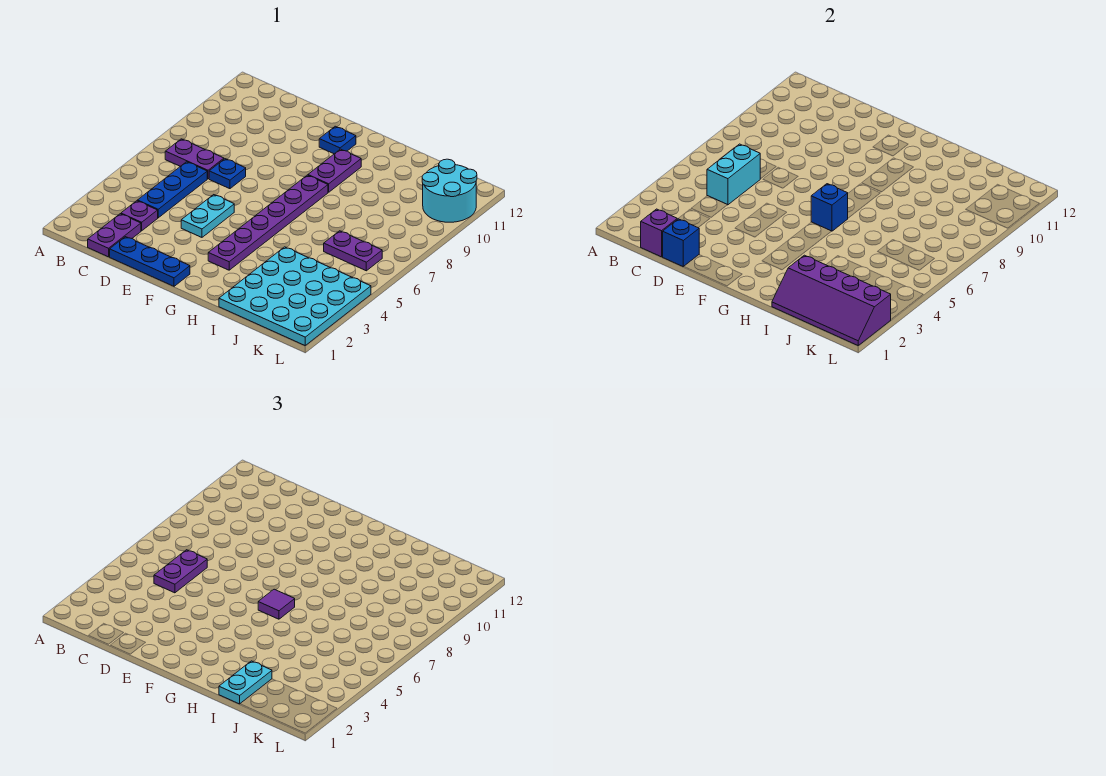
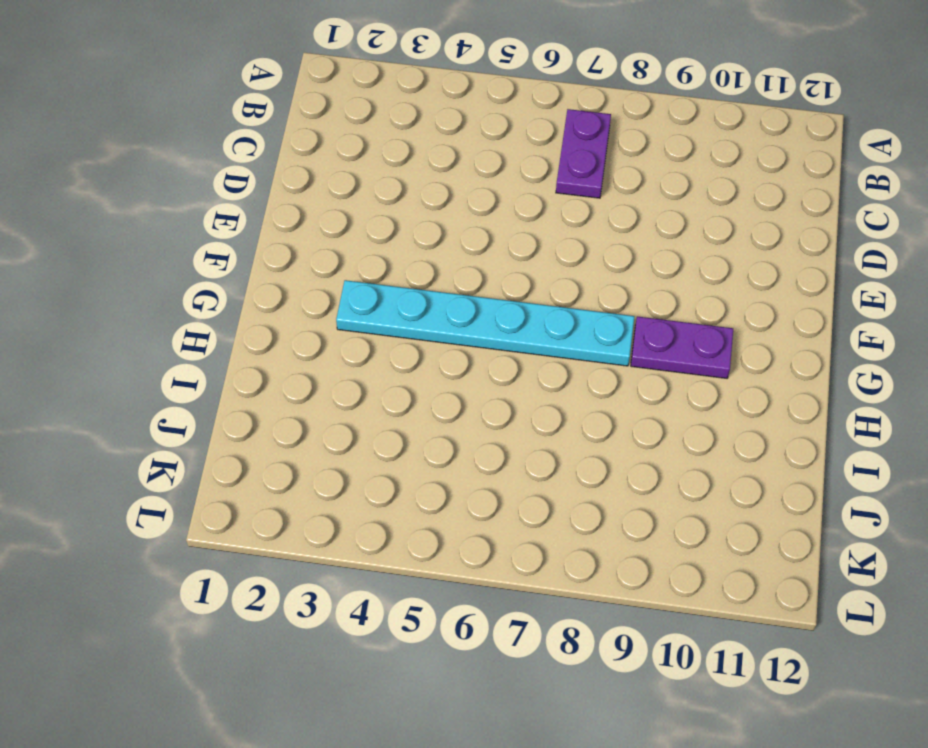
cyan 1x6 plate [336,280,634,366] -> purple 1x6 plate [208,175,328,270]
none -> purple 1x2 plate [88,214,141,257]
none -> purple 1x1 plate [121,201,158,231]
none -> blue 1x3 plate [138,162,207,218]

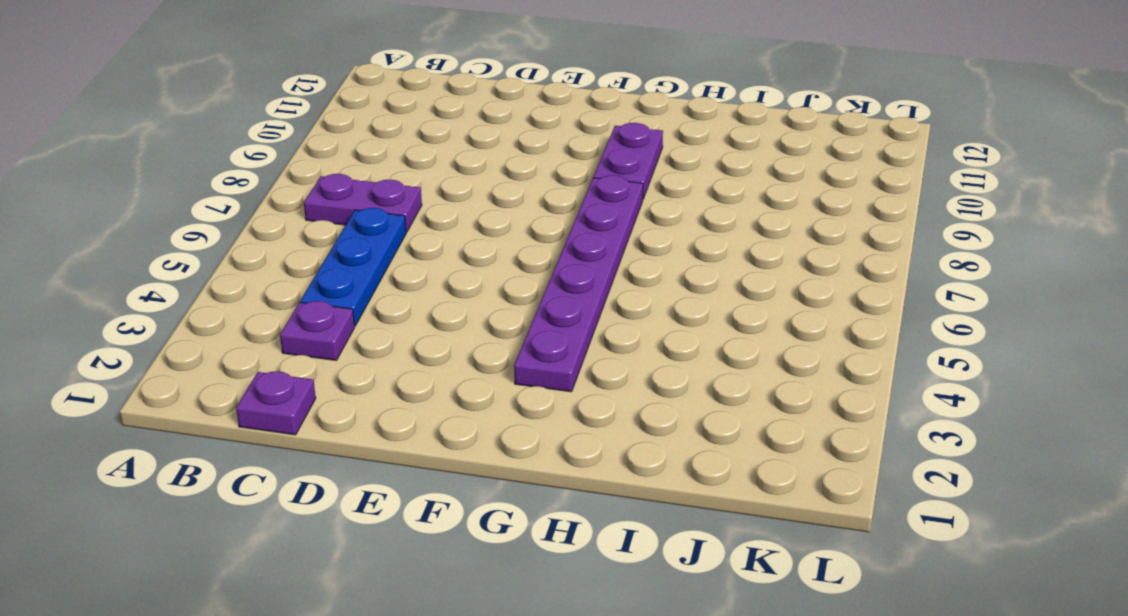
purple 1x1 plate [236,371,316,435] -> purple 1x2 plate [88,214,141,257]
none -> blue 1x3 plate [110,237,190,286]
none -> blue 1x1 plate [209,159,246,189]
none -> cyan 1x2 plate [181,195,234,237]

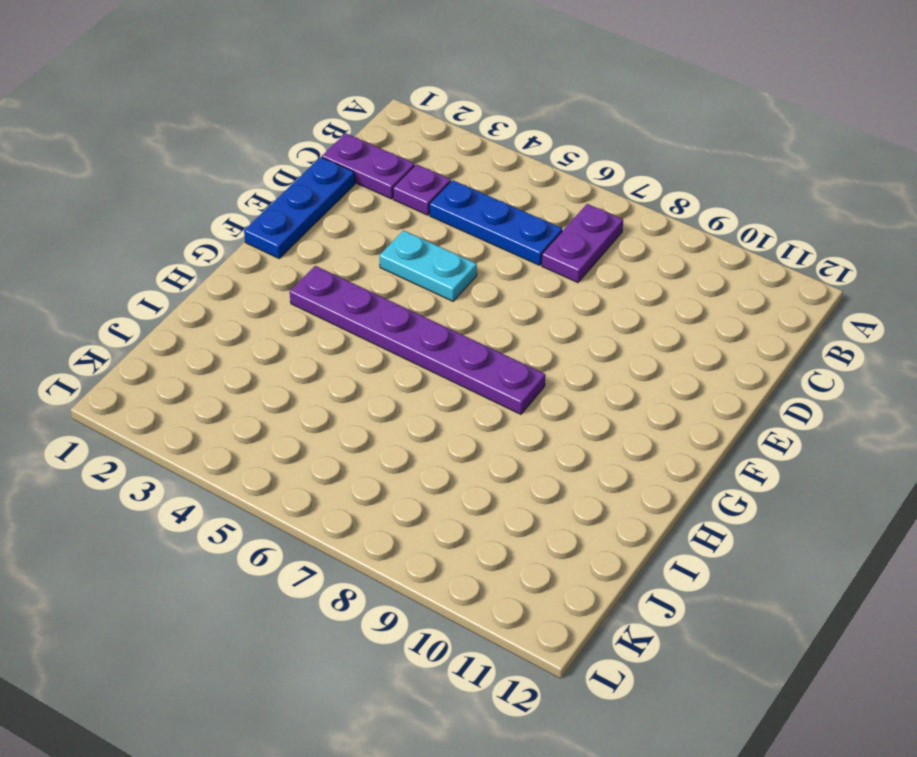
none -> blue 1x1 plate [209,159,246,189]
none -> blue 1x1 plate [319,126,356,154]
none -> purple 1x2 plate [308,149,361,192]

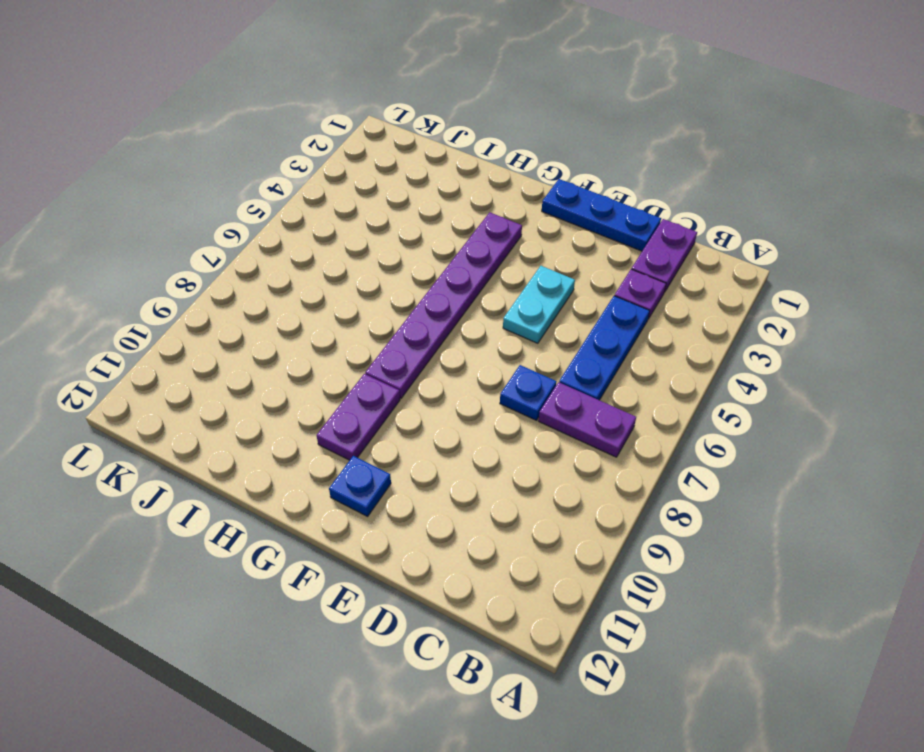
none -> cyan 4x4 plate [219,247,371,345]
none -> purple 1x2 plate [324,231,382,271]
none -> cyan 2x2 round brick [422,159,477,222]

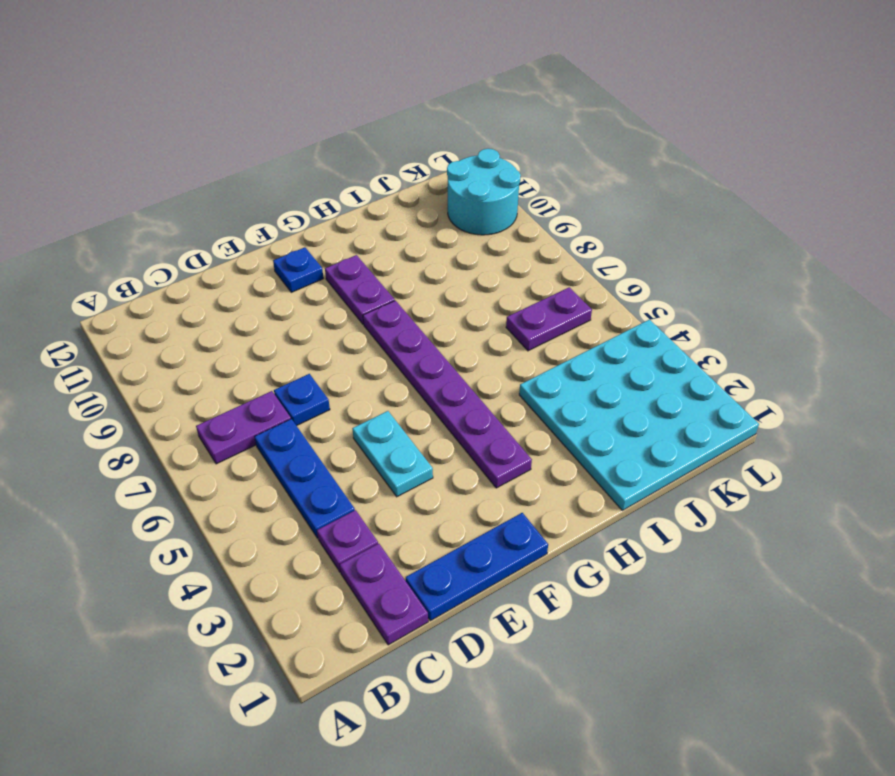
none -> purple 1x1 brick [641,209,677,257]
none -> cyan 1x2 brick [707,144,760,205]
none -> blue 1x1 brick [663,219,699,267]

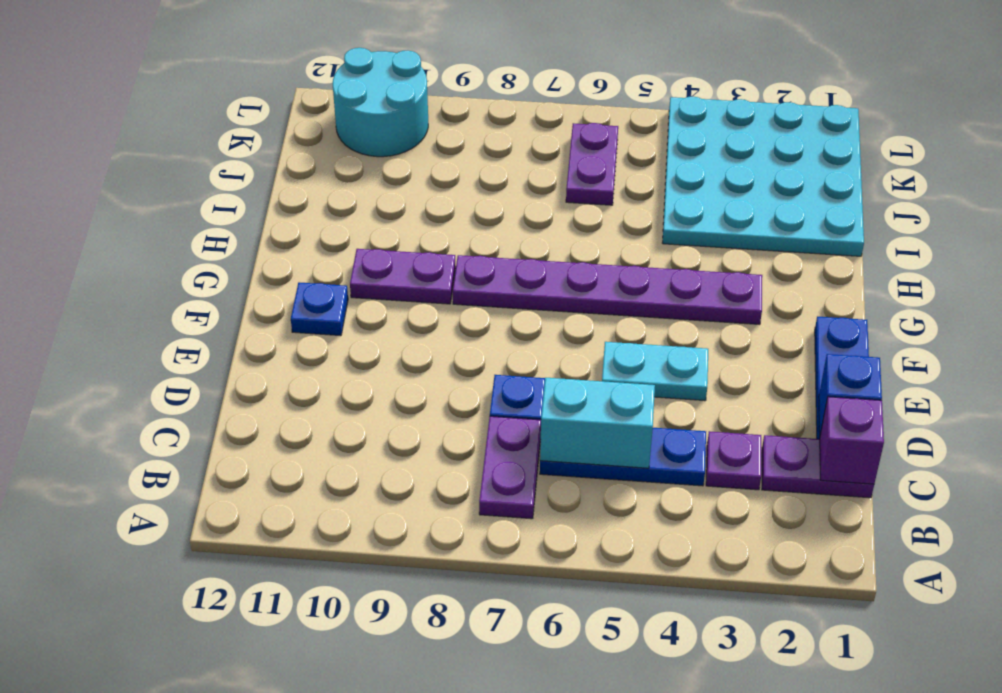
none -> blue 1x1 brick [811,184,848,231]
none -> purple 2x4 slope [772,255,891,345]
none -> purple 1x2 plate [154,550,207,593]

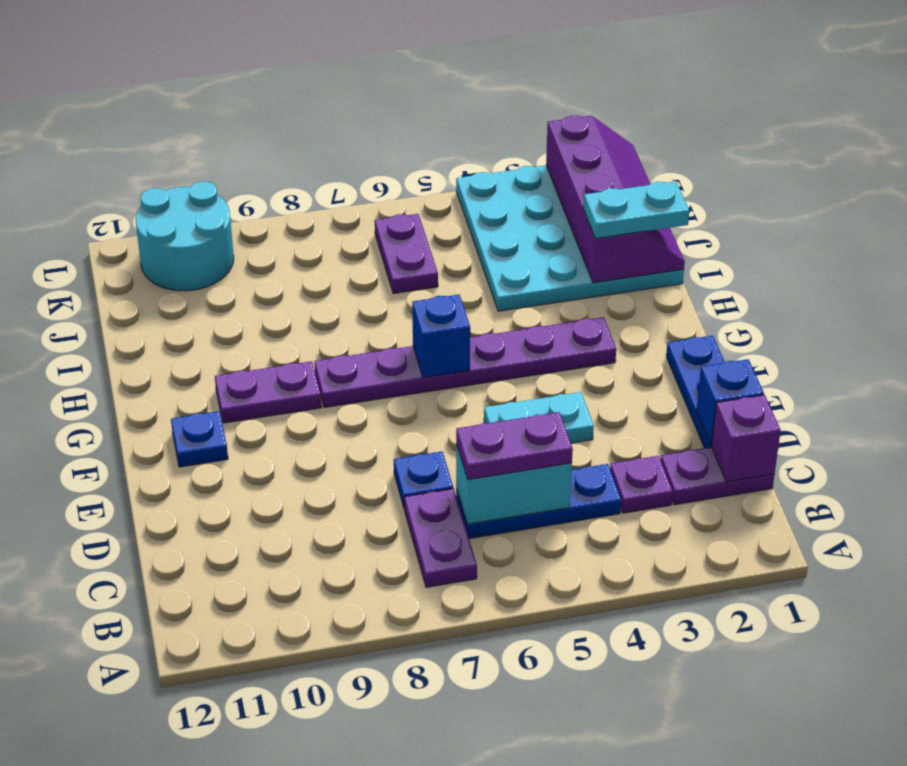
none -> purple 1x1 tile [258,589,295,619]

